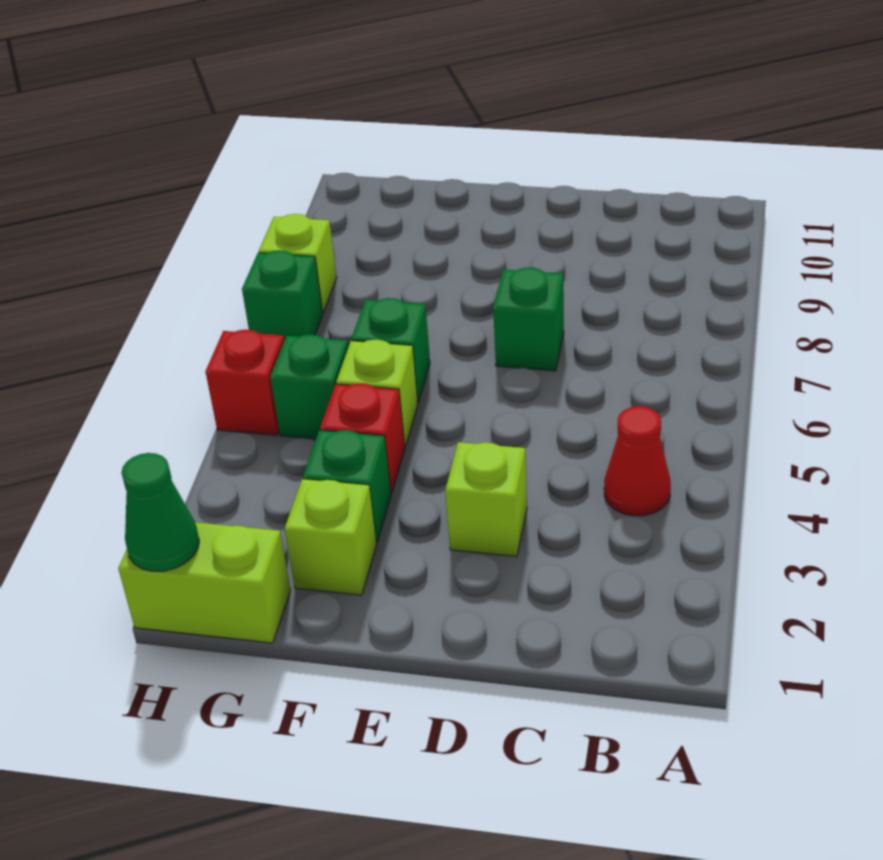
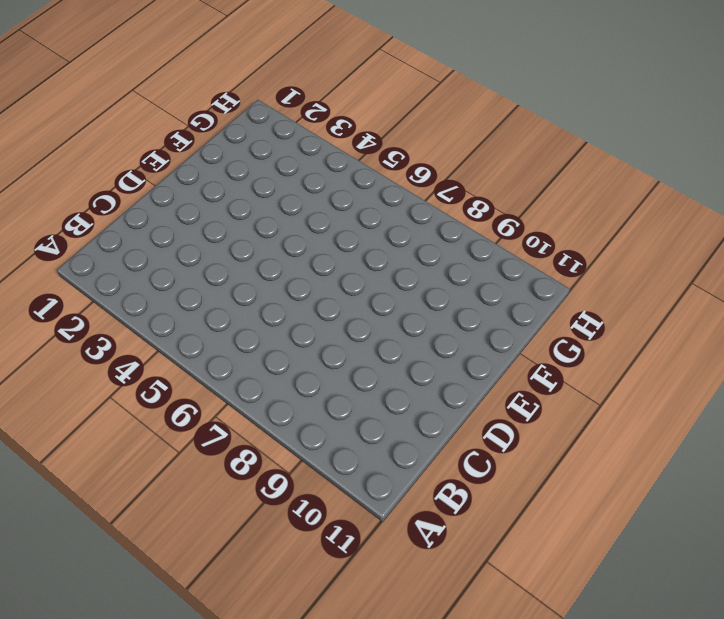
none -> red 1x1 cone [604,406,671,516]
none -> lime 1x1 brick [445,442,527,556]
none -> green 1x1 brick [493,267,564,371]

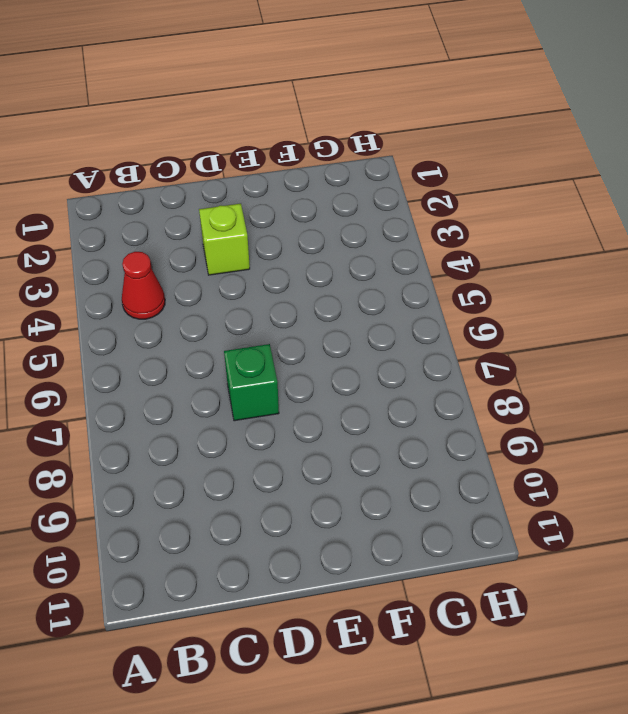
none -> lime 1x1 brick [285,479,376,595]
none -> green 1x1 brick [303,430,391,543]
none -> red 1x1 brick [320,384,405,493]

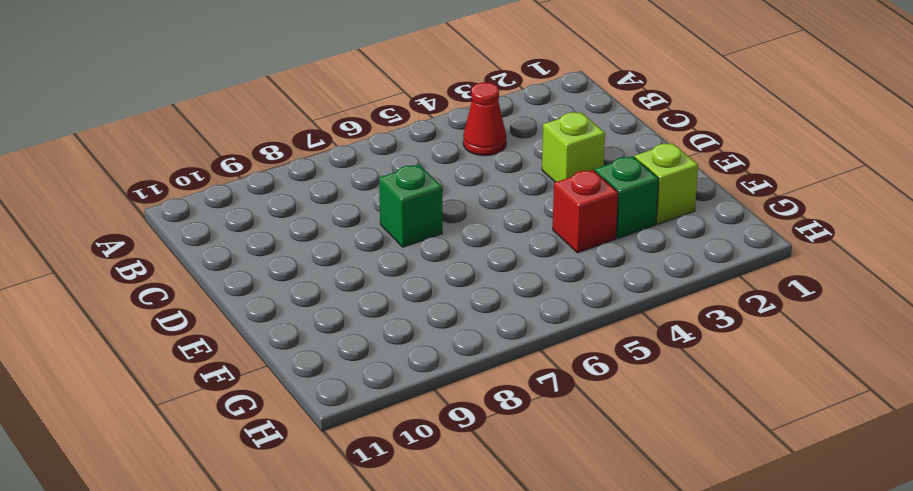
none -> lime 1x1 brick [336,340,418,446]
none -> green 1x1 brick [352,298,430,402]
none -> lime 1x2 brick [118,522,291,643]

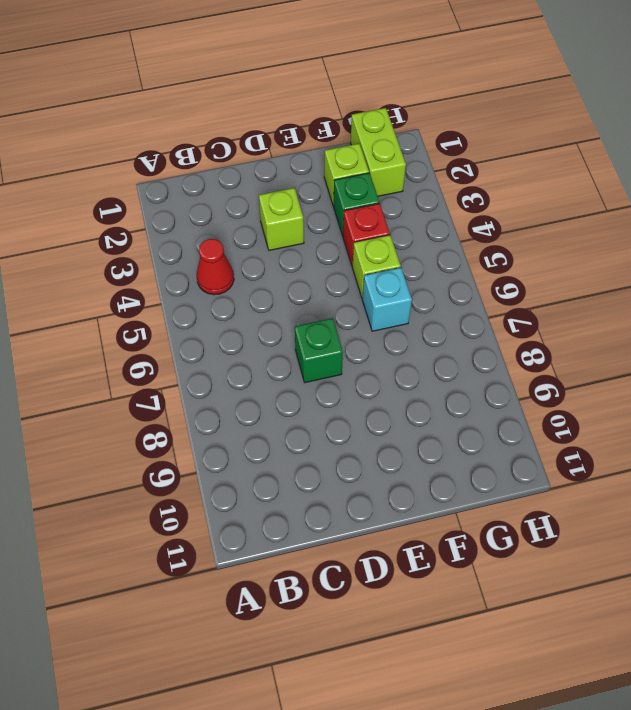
cyan 1x1 brick [362,268,412,331] -> green 1x1 brick [352,298,430,402]
lime 1x2 brick [351,108,406,196] -> lime 1x2 brick turned to [118,522,291,643]
none -> green 1x1 brick [271,335,348,439]
none -> red 1x1 brick [206,330,284,435]
none -> green 1x1 brick [242,250,323,341]

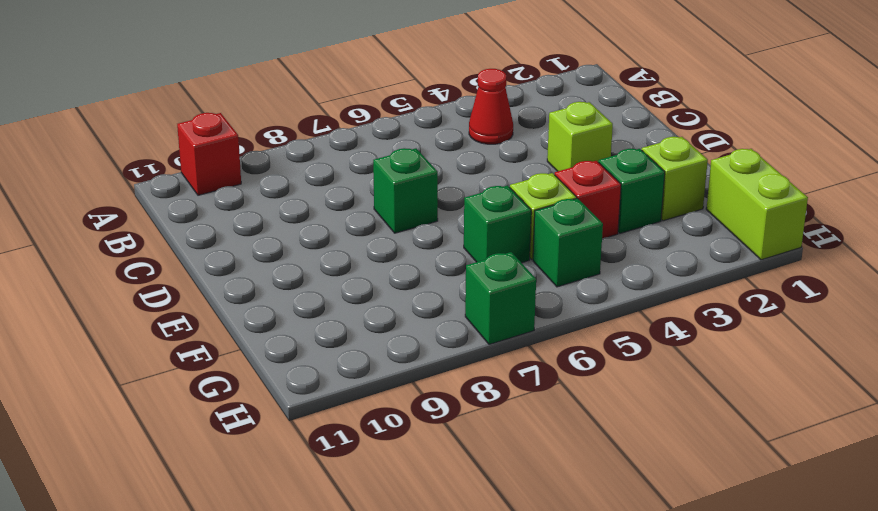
red 1x1 brick [177,113,241,195] -> red 1x1 brick moved to [206,330,284,435]
none -> lime 1x1 brick [259,214,337,313]
none -> green 1x1 cone [122,453,199,571]

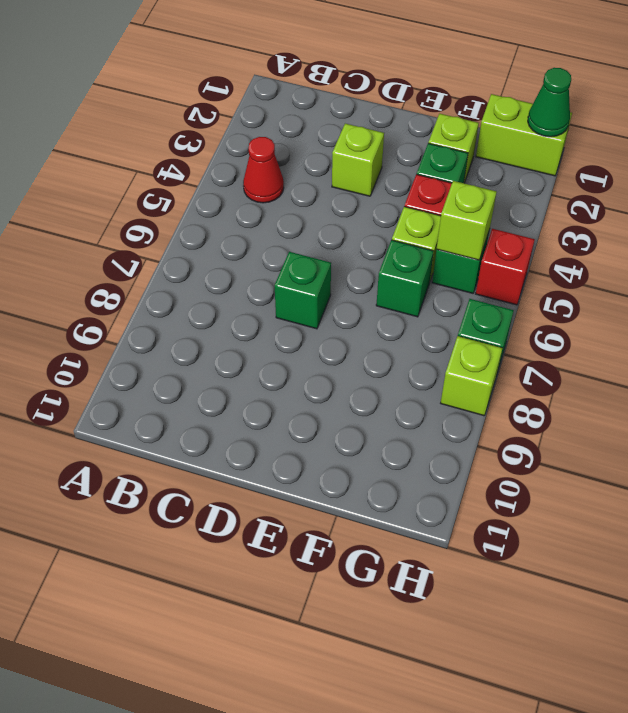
lime 1x1 brick [437,181,497,260] -> none

